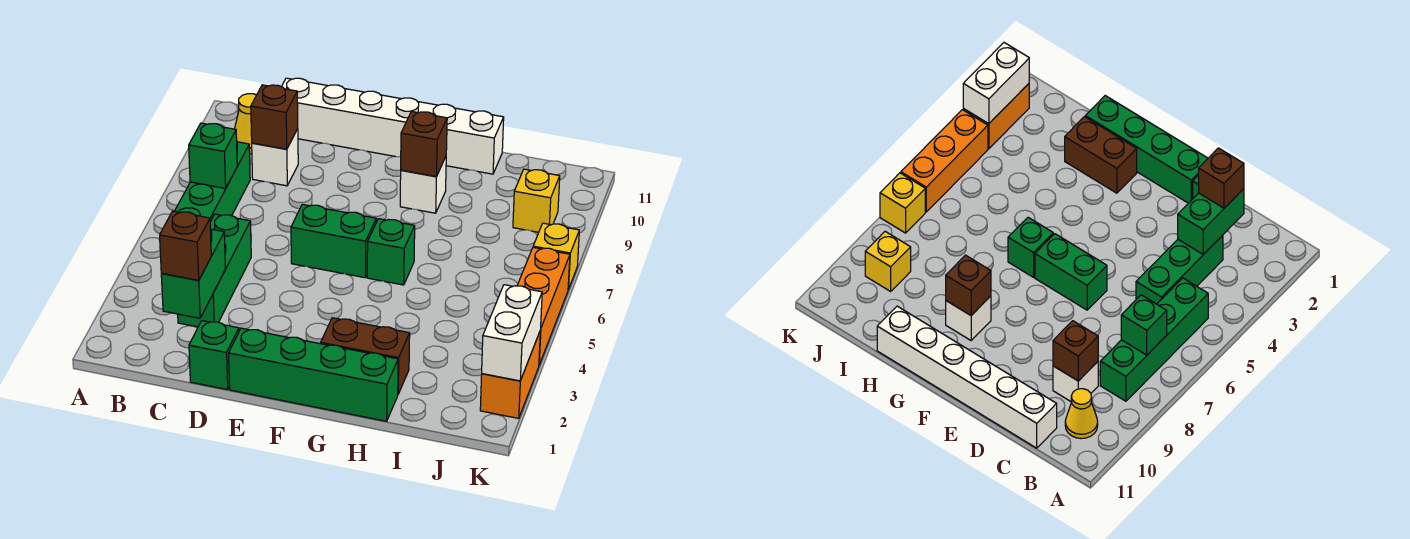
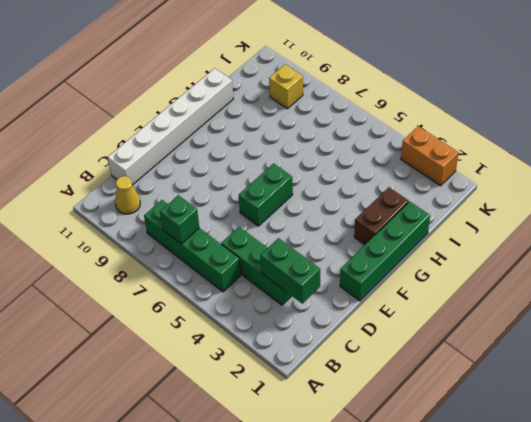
none -> white 1x1 brick [252,129,298,186]
none -> green 1x1 brick [189,321,239,390]
none -> green 1x1 brick [367,219,415,285]

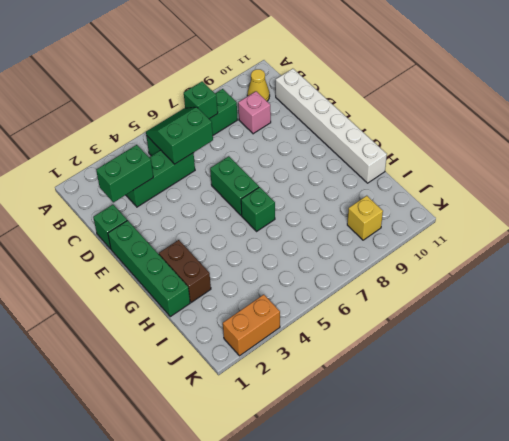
green 2x2 slope [146,107,213,164] -> none
pink 1x1 brick [238,91,271,134] -> white 1x1 brick [252,129,298,186]
none -> white 1x1 brick [400,157,446,213]
none -> orange 1x3 brick [517,247,570,365]
none -> yellow 1x1 brick [533,223,579,289]

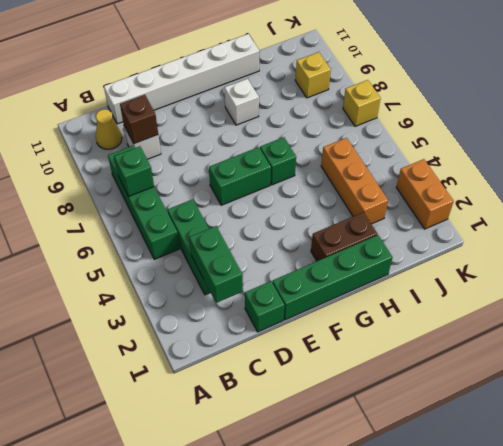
orange 1x3 brick [321,138,388,224] -> orange 1x3 brick moved to [517,247,570,365]
none -> brown 1x1 brick [401,112,447,177]
none -> white 1x2 brick [482,285,542,381]
none -> brown 1x1 brick [160,211,211,280]

